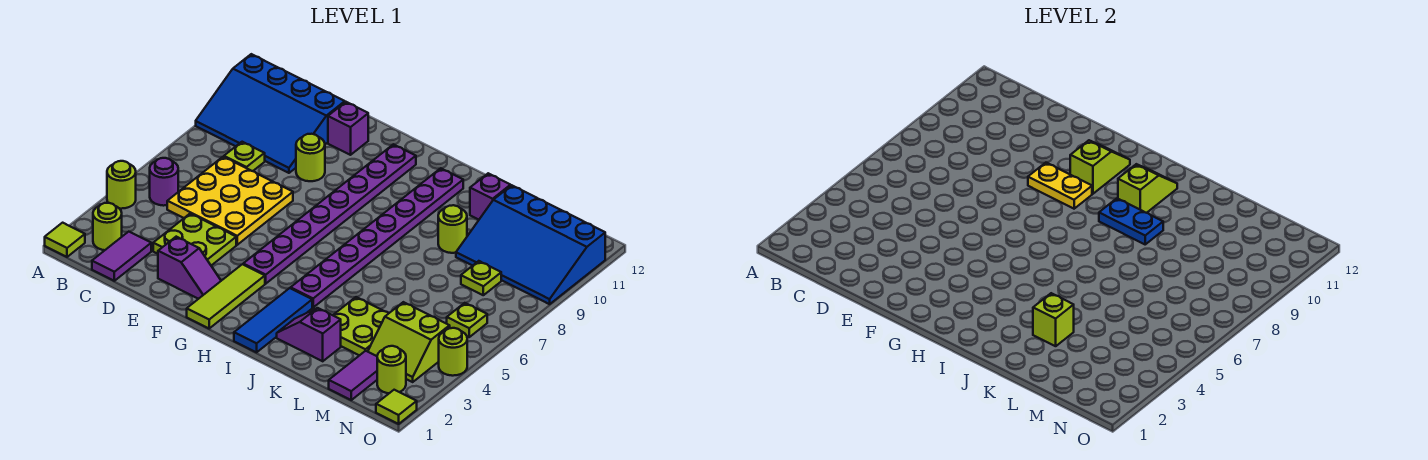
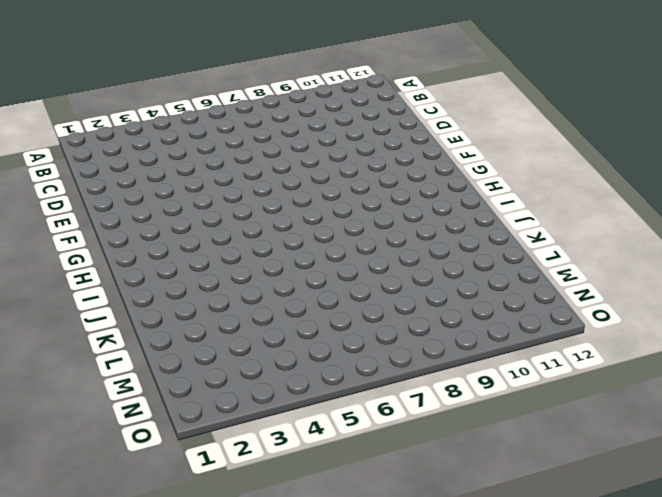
none -> lime 1x1 tile [45,223,85,257]
none -> lime 1x1 round brick [107,161,136,209]
none -> blue 3x4 slope [196,54,345,173]
none -> lime 1x1 round brick [93,203,122,250]

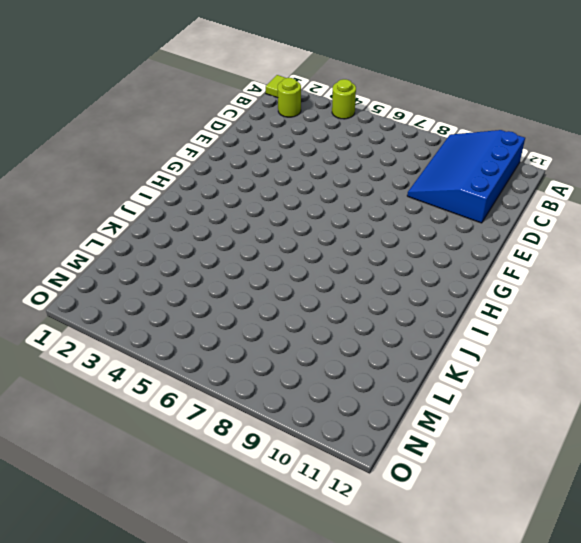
none -> purple 1x1 round brick [150,158,178,206]
none -> purple 1x2 tile [92,232,151,281]
none -> yellow 3x3 plate [167,157,293,245]
none -> lime 1x1 plate [224,142,265,171]

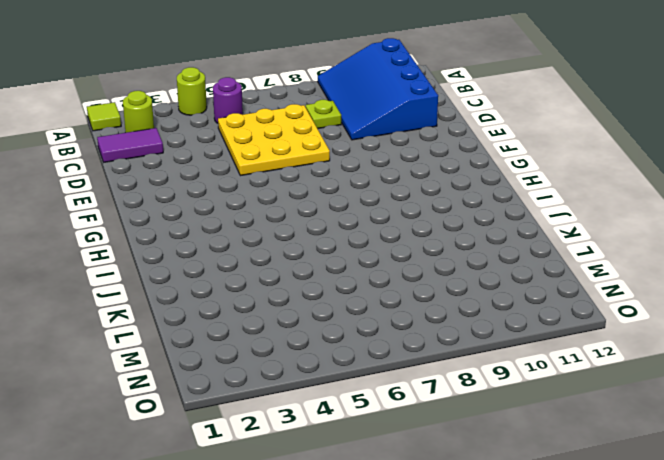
none -> lime 2x2 plate [153,214,236,266]
none -> purple 1x2 slope [158,237,221,299]
none -> lime 1x1 round brick [296,134,325,181]
none -> purple 1x1 brick [328,102,368,155]

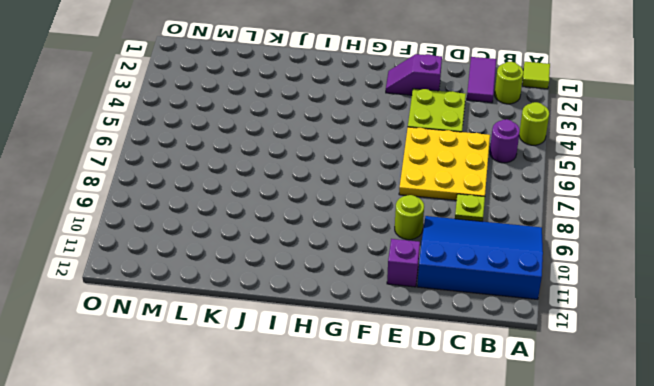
none -> lime 1x3 tile [187,264,265,328]
none -> purple 1x8 plate [243,144,416,284]
none -> blue 1x3 tile [234,288,312,352]
none -> purple 1x8 plate [291,168,463,307]

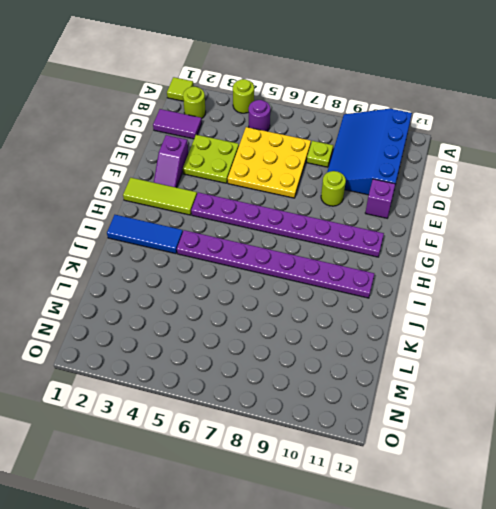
none -> purple 1x2 slope [277,308,341,361]
none -> lime 2x2 plate [333,297,389,356]
none -> lime 1x1 round brick [438,205,467,253]
none -> purple 1x1 brick [470,173,511,220]

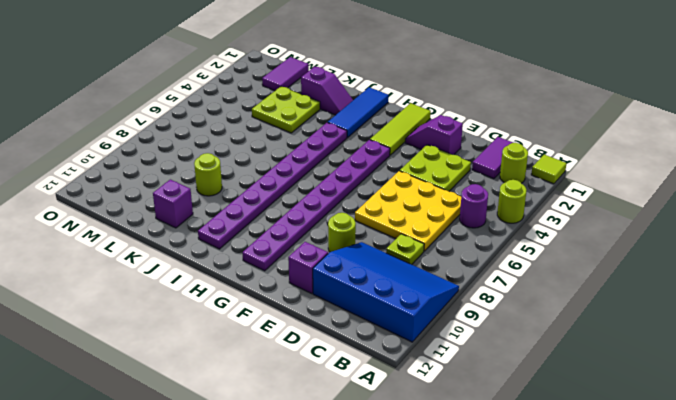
none -> blue 3x4 slope [456,185,605,304]
none -> lime 2x2 slope [368,302,450,382]
none -> lime 1x1 plate [461,261,501,295]
none -> lime 1x1 round brick [377,346,406,393]

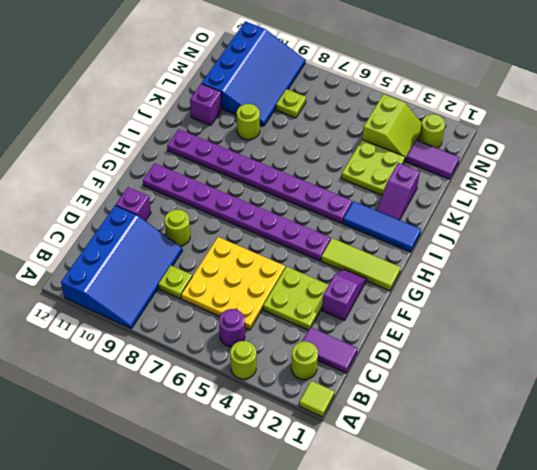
none -> lime 1x1 plate [447,303,487,337]
none -> lime 1x1 tile [376,390,417,424]
none -> lime 1x1 round brick [439,328,467,376]
none -> yellow 1x2 plate [1028,163,1092,209]

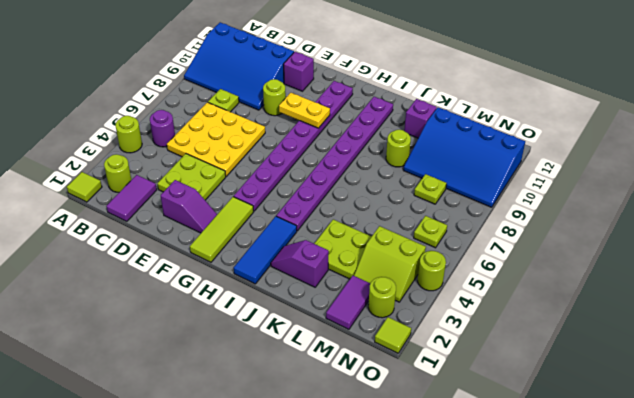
none -> lime 1x2 slope [1070,140,1130,194]
none -> blue 1x2 plate [1099,198,1163,244]
none -> lime 1x2 slope [1118,164,1177,213]
none -> lime 1x1 brick [1033,293,1074,346]

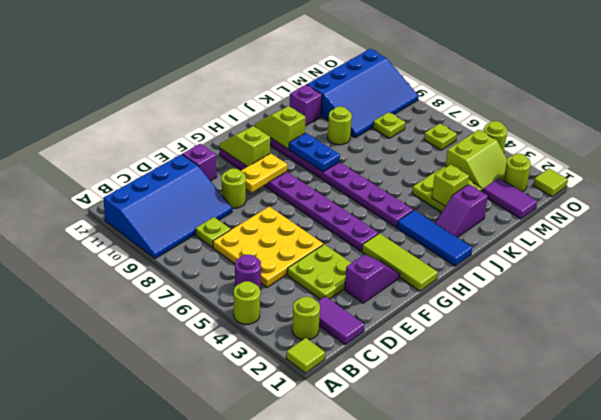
blue 1x2 plate [289,133,340,172] -> blue 1x2 plate turned to [1099,198,1163,244]

